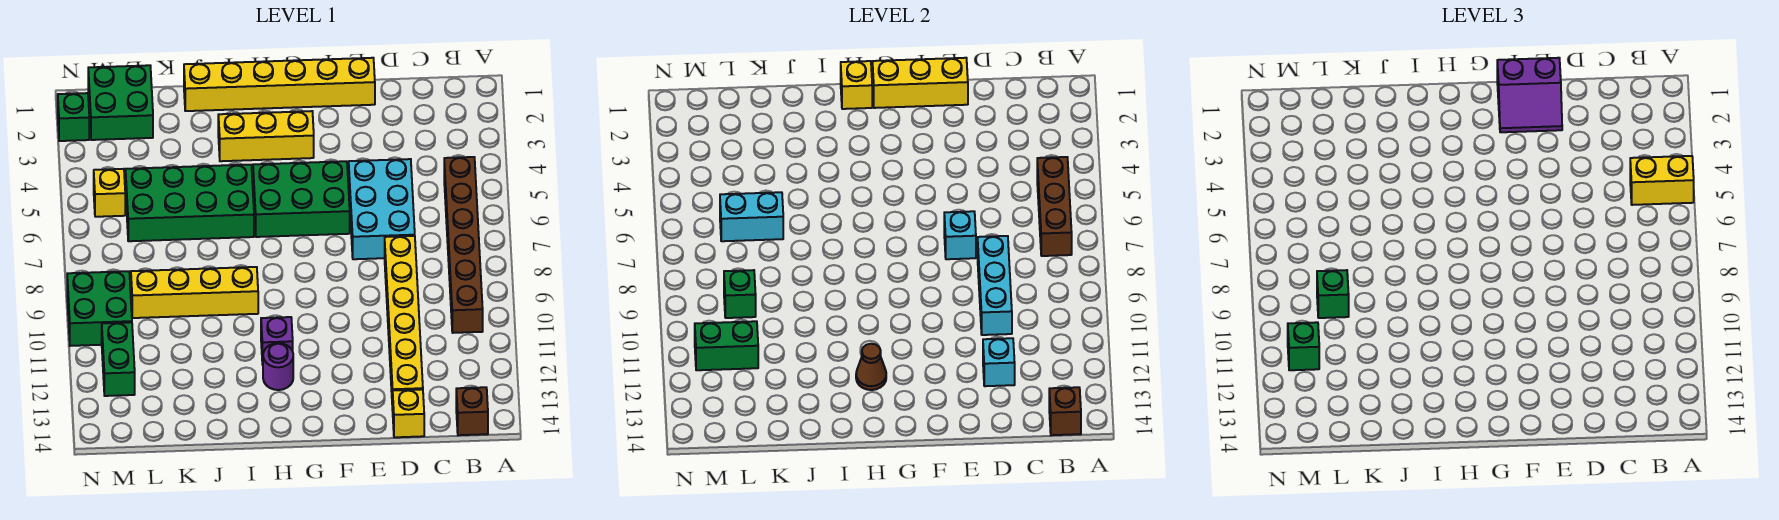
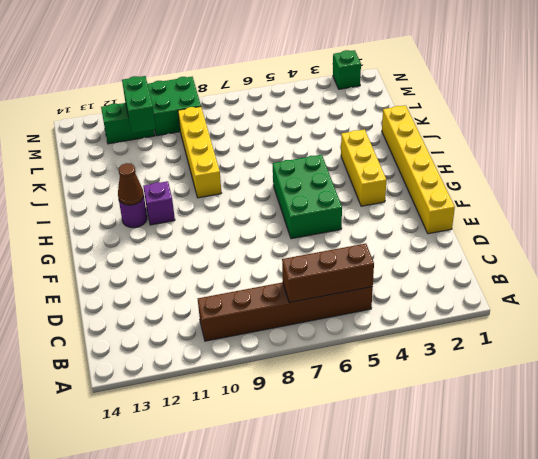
none -> brown 1x1 brick [456,387,488,435]
none -> cyan 2x3 brick [349,159,415,259]
none -> yellow 1x6 brick [385,236,423,410]
none -> yellow 1x1 brick [393,389,424,437]

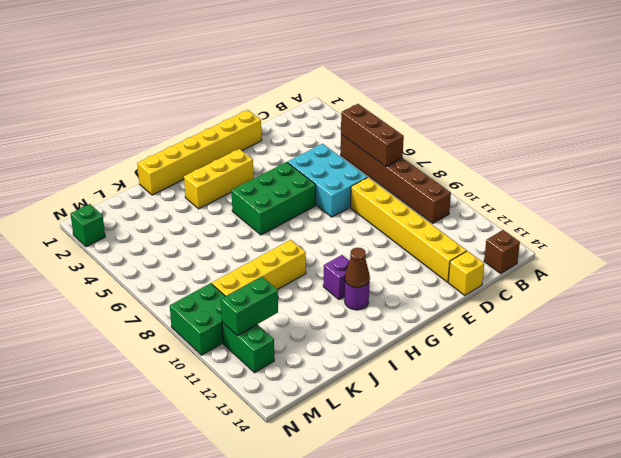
none -> green 2x4 brick [126,165,254,241]
none -> green 2x2 brick [88,65,153,140]
none -> yellow 1x1 brick [94,169,125,217]
none -> brown 1x1 brick [1049,387,1081,435]

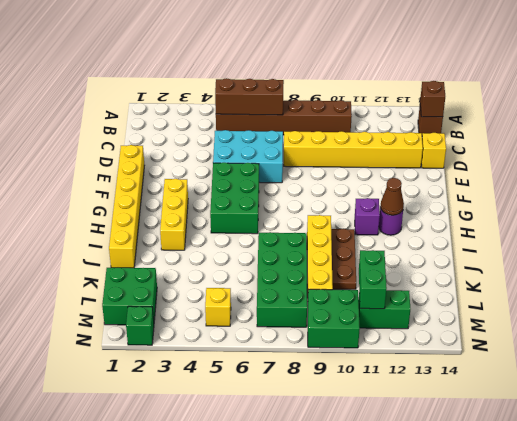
brown 1x3 plate [331,229,356,289] -> none
green 2x4 brick [257,232,307,327] -> green 2x4 brick moved to [126,165,254,241]
none -> cyan 1x3 brick [978,236,1012,335]
none -> cyan 1x1 brick [983,338,1015,386]
none -> yellow 1x3 brick [873,58,968,108]
none -> cyan 1x1 brick [944,211,976,259]

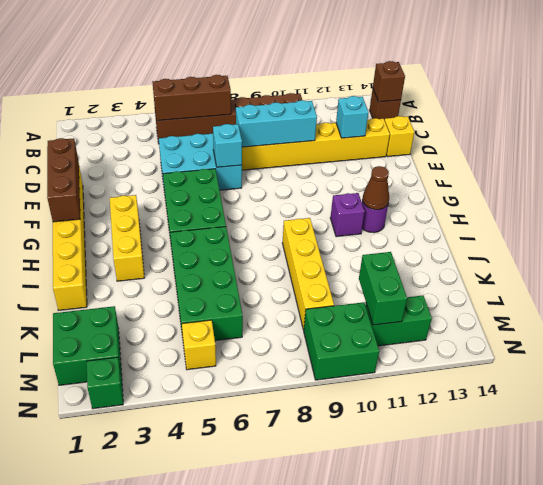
brown 1x3 brick [47,138,80,222] -> yellow 1x3 brick [873,58,968,108]
none -> yellow 1x1 brick [841,61,872,109]
none -> cyan 1x2 brick [720,192,783,241]
none -> green 1x1 brick [724,270,756,318]
none -> yellow 1x2 brick [1630,156,1694,205]

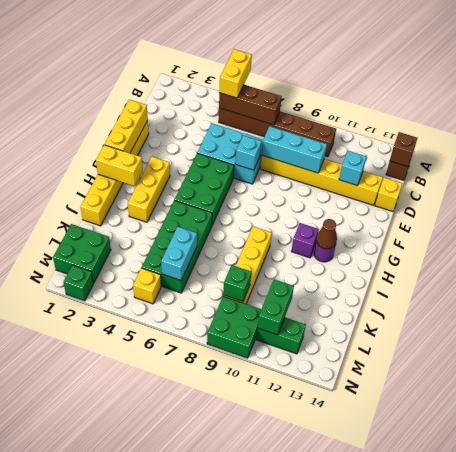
yellow 1x2 brick [96,145,143,186] -> yellow 1x1 brick [841,61,872,109]
none -> purple 2x2 slope [1497,58,1562,132]
none -> green 1x1 brick [1317,270,1349,318]
none -> green 1x1 brick [1288,322,1319,370]

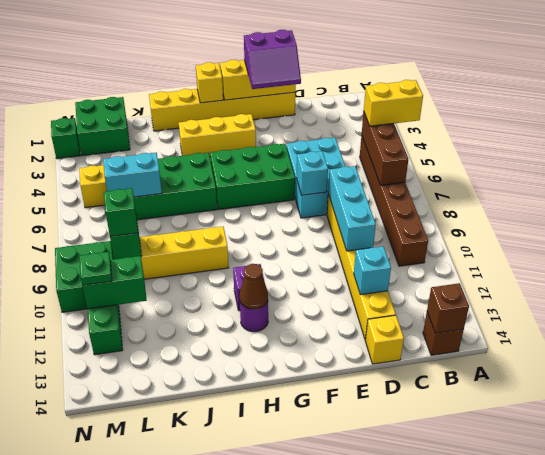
green 1x1 plate [79,252,112,285] -> green 1x1 brick [1288,322,1319,370]

